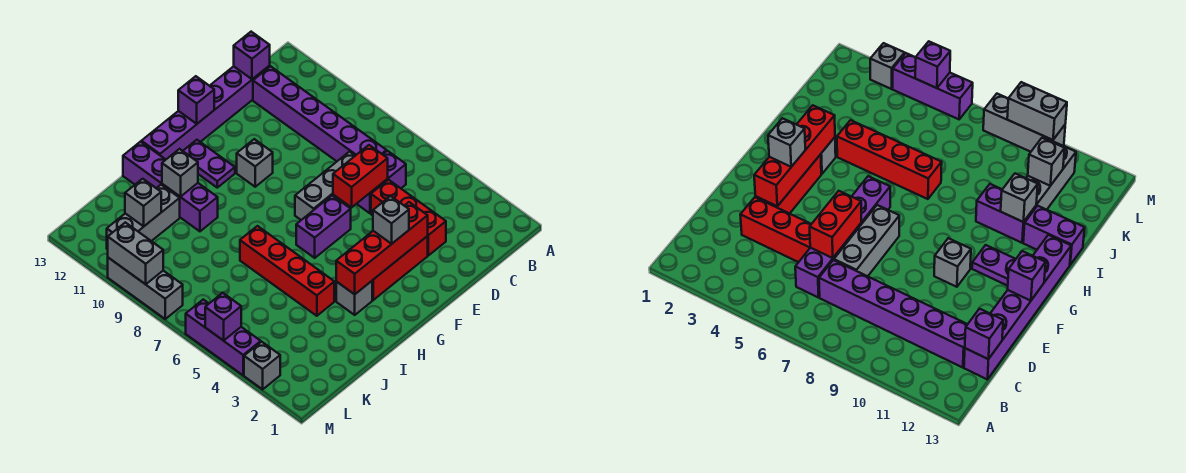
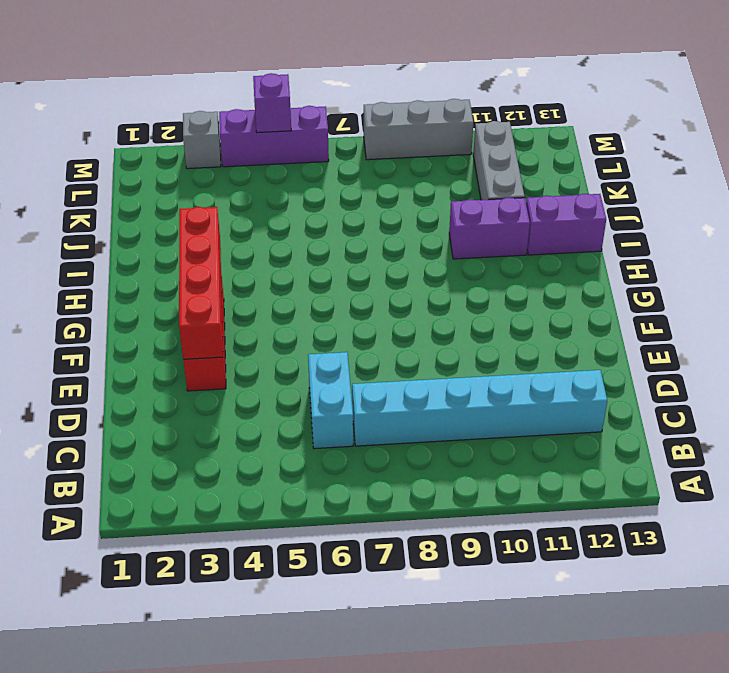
cyan 1x2 brick [308,352,353,449] -> purple 1x2 brick [357,151,406,213]
cyan 1x6 brick [352,370,607,446] -> purple 1x6 brick [253,66,386,161]
none -> purple 1x6 brick [141,66,270,159]
none -> red 1x3 brick [371,180,446,255]
none -> grey 1x3 brick [295,152,355,220]

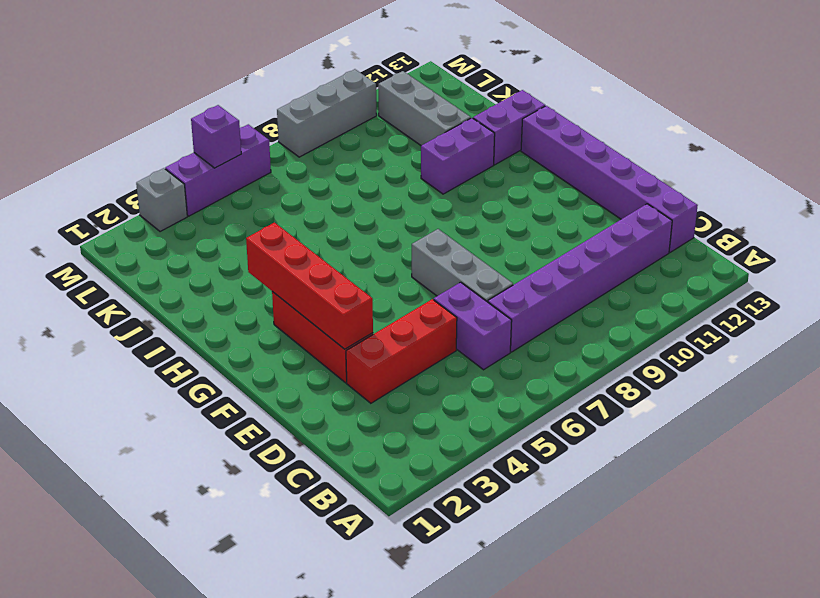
none -> purple 1x2 brick [296,195,351,258]
none -> grey 1x1 brick [237,139,273,187]
none -> purple 1x2 plate [183,140,235,188]

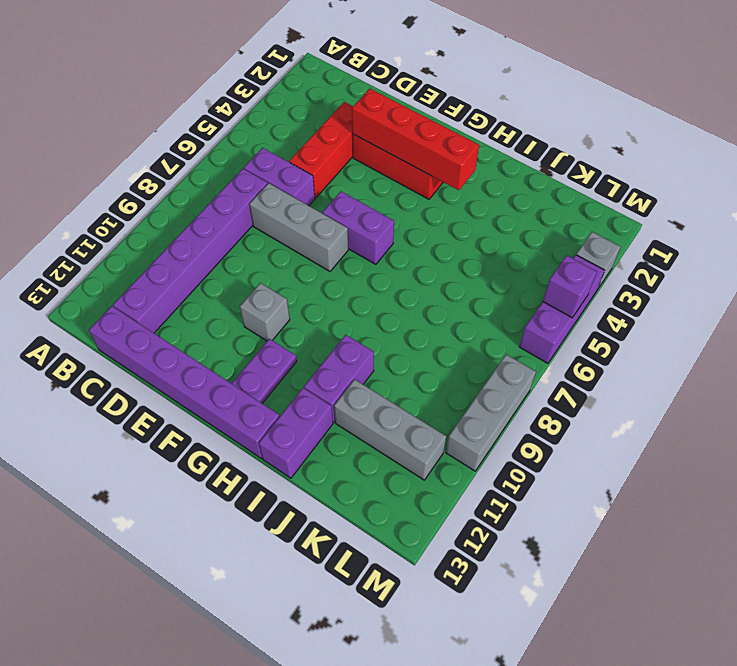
none -> grey 1x1 brick [336,281,372,315]
none -> red 1x4 brick [240,226,334,316]
none -> purple 1x1 brick [234,32,270,79]

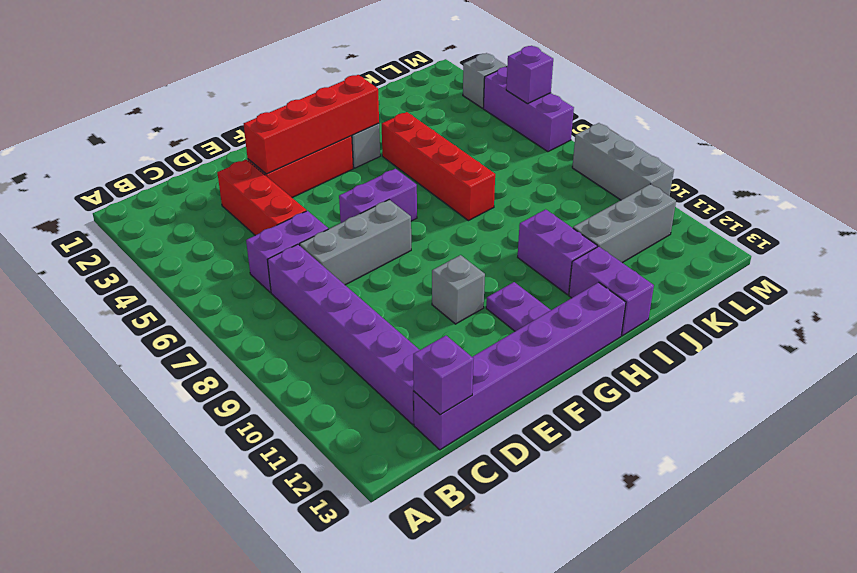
none -> red 1x2 brick [333,145,388,207]
none -> purple 1x1 brick [178,76,214,124]
none -> grey 1x1 brick [162,149,198,197]

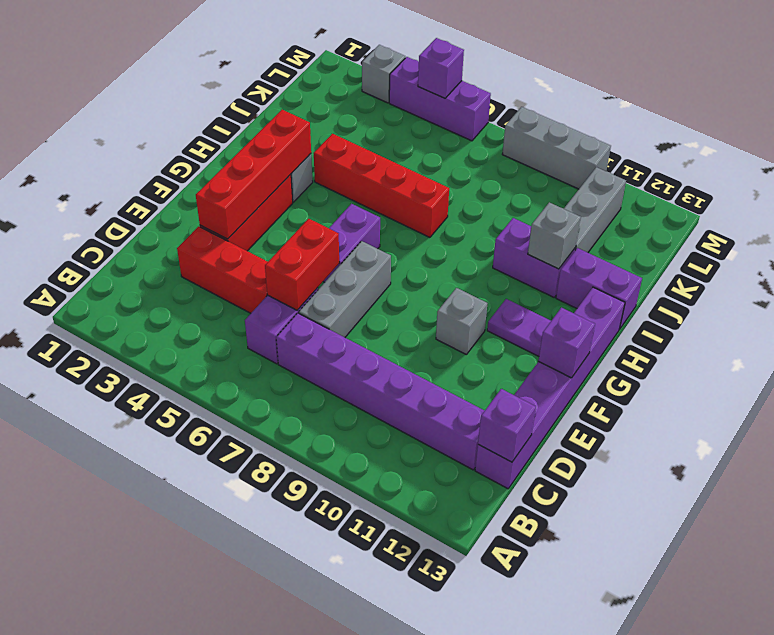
none -> grey 1x1 brick [125,179,161,227]
none -> grey 1x2 brick [108,222,163,284]
none -> grey 1x1 brick [373,196,409,244]

